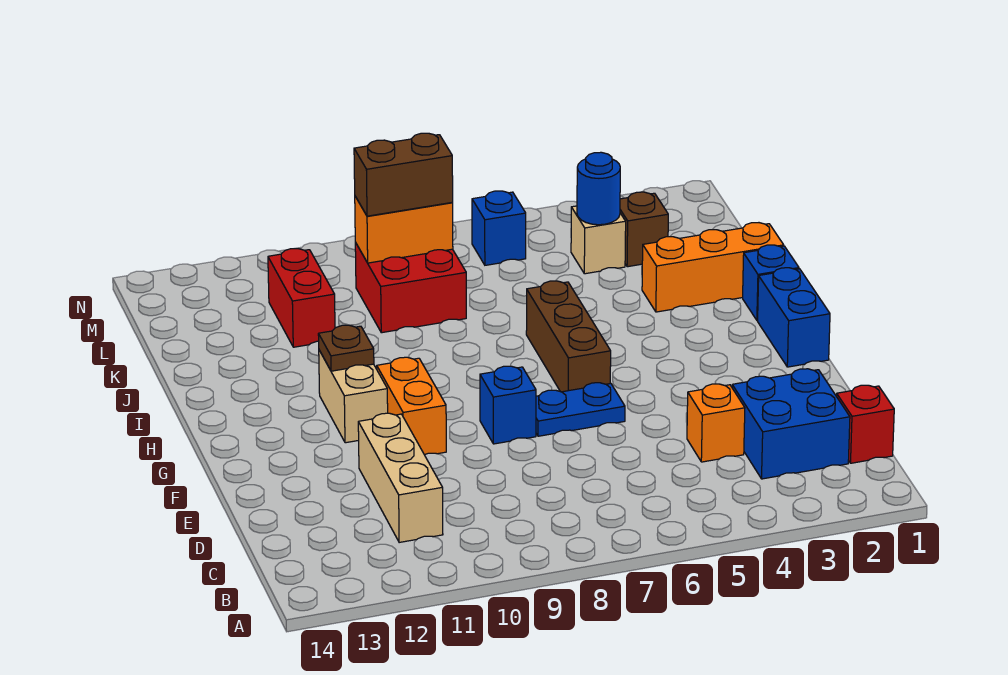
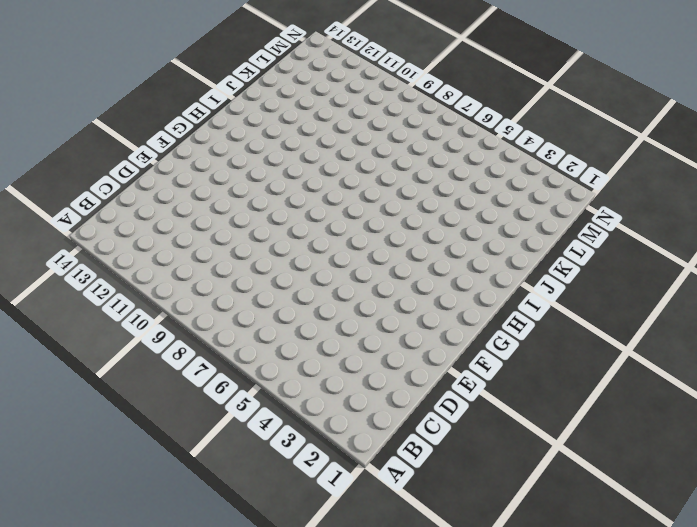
none -> red 1x1 brick [837,385,894,463]
none -> blue 2x2 brick [732,369,850,479]
none -> tan 1x3 brick [358,413,443,543]

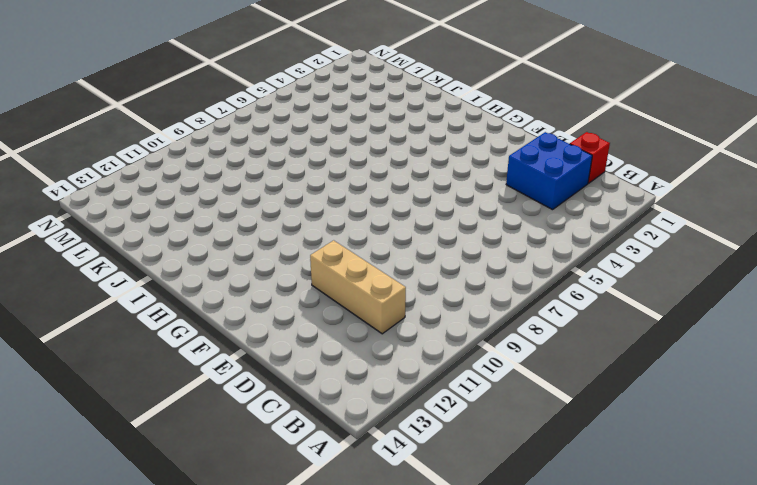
none -> orange 1x1 brick [687,384,745,462]
none -> blue 1x2 plate [536,383,625,436]
none -> blue 1x1 brick [480,366,536,444]

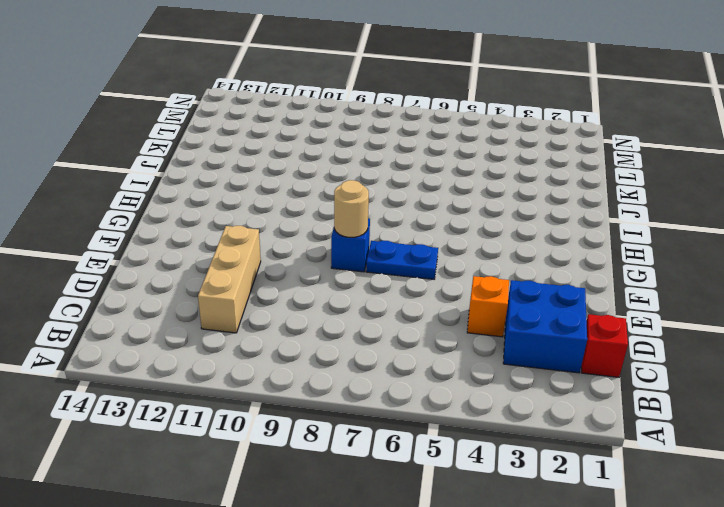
tan 1x1 round brick [334,180,369,237] -> none
none -> orange 1x2 brick [377,357,446,455]
none -> blue 1x2 brick [758,268,830,367]
none -> brown 1x3 brick [526,281,611,392]

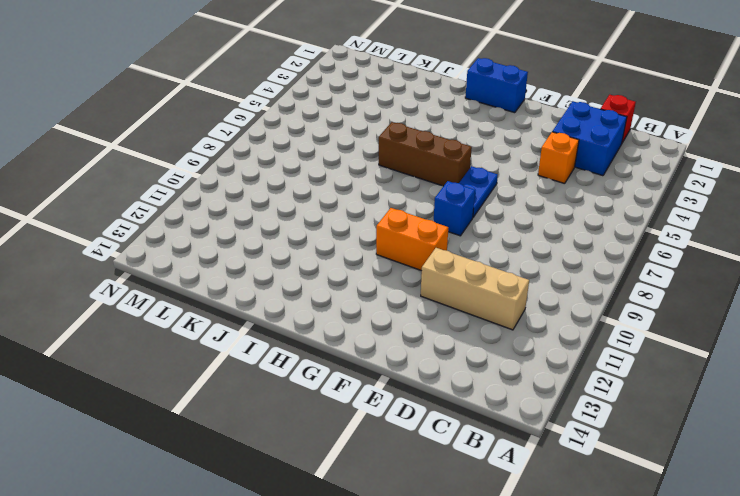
none -> tan 1x2 brick [319,350,388,443]
none -> blue 1x1 brick [743,245,799,320]
none -> orange 1x3 brick [642,223,784,312]

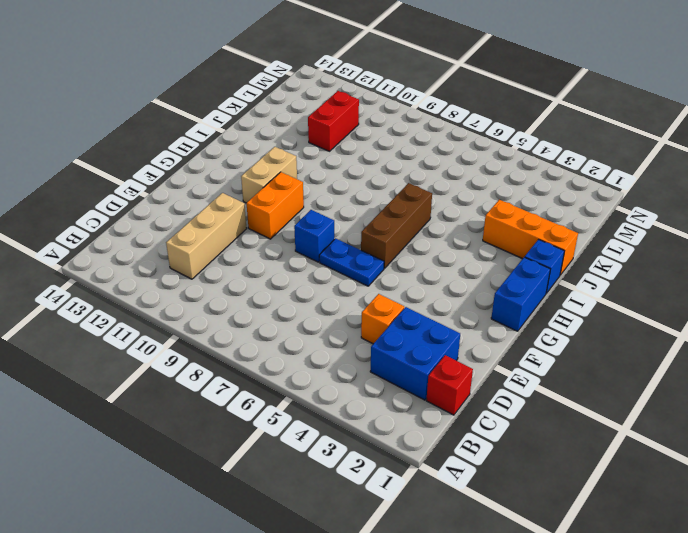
none -> red 2x2 brick [355,242,466,333]
none -> brown 1x1 brick [620,192,668,267]
none -> tan 1x1 brick [571,206,626,274]

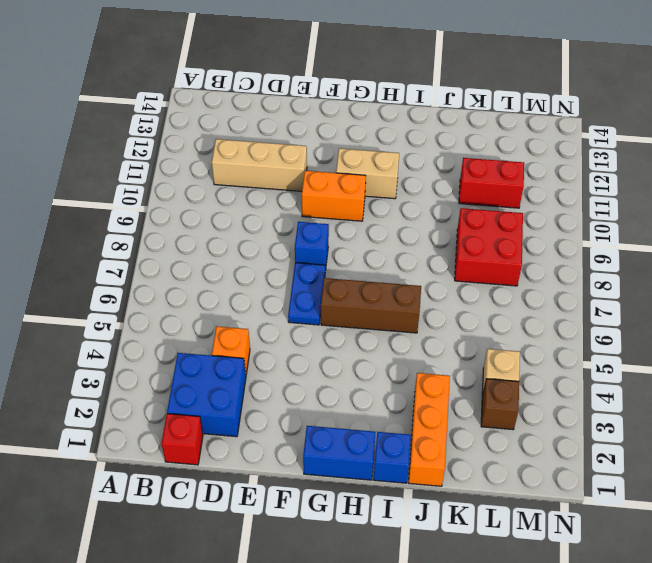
none -> blue 1x1 brick [472,191,526,265]
none -> brown 1x1 plate [318,325,374,371]
none -> blue 1x1 round brick [577,152,620,225]

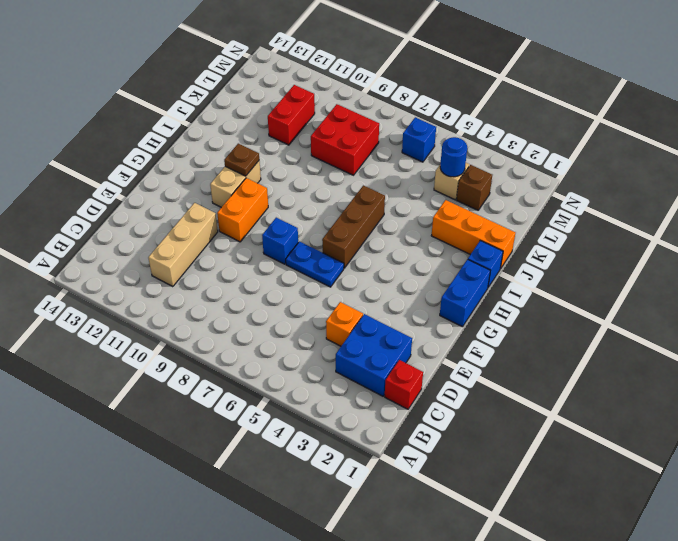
none -> orange 1x2 brick [355,196,453,263]
none -> brown 1x2 brick [354,133,453,216]

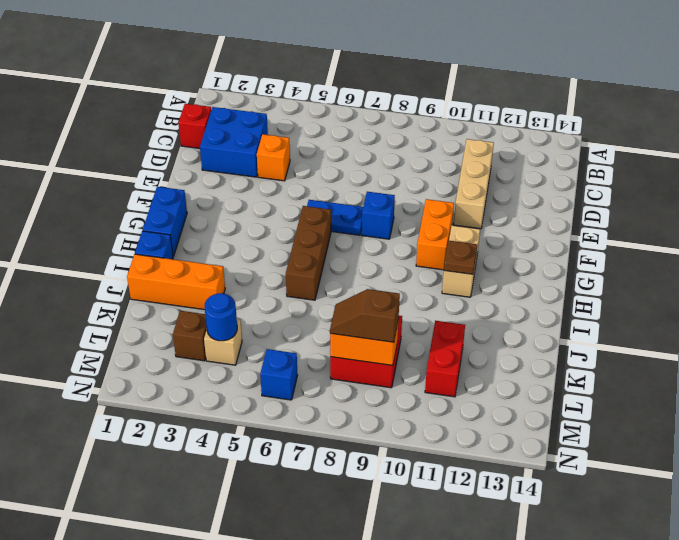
brown 1x2 slope [330,289,400,342] -> brown 1x2 brick [354,133,453,216]

